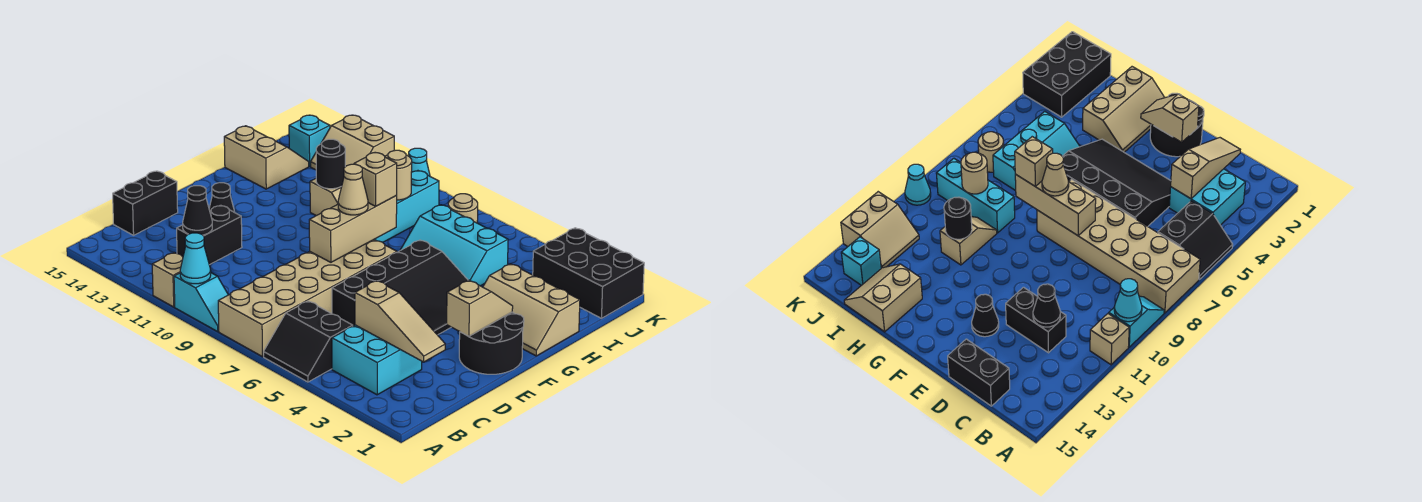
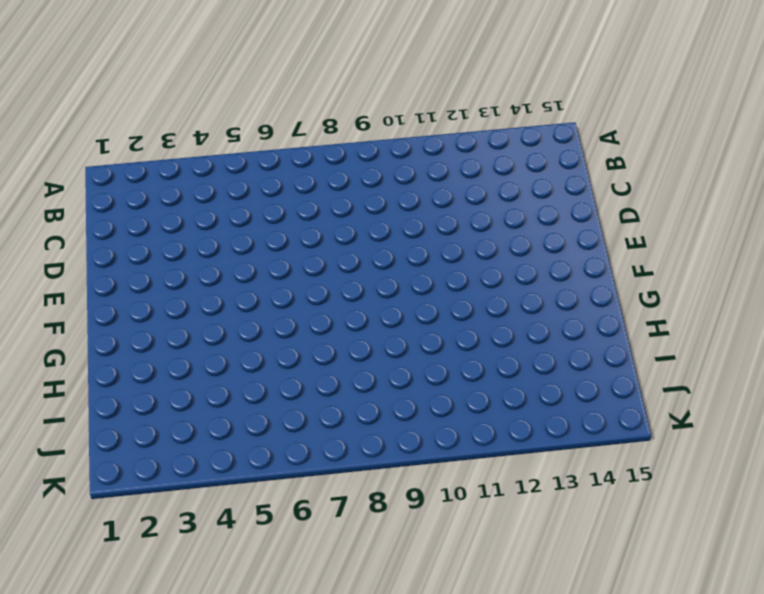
none -> black 2x2 slope [264,301,353,382]
none -> tan 2x6 brick [218,240,397,357]
none -> cyan 1x2 slope [174,273,228,331]

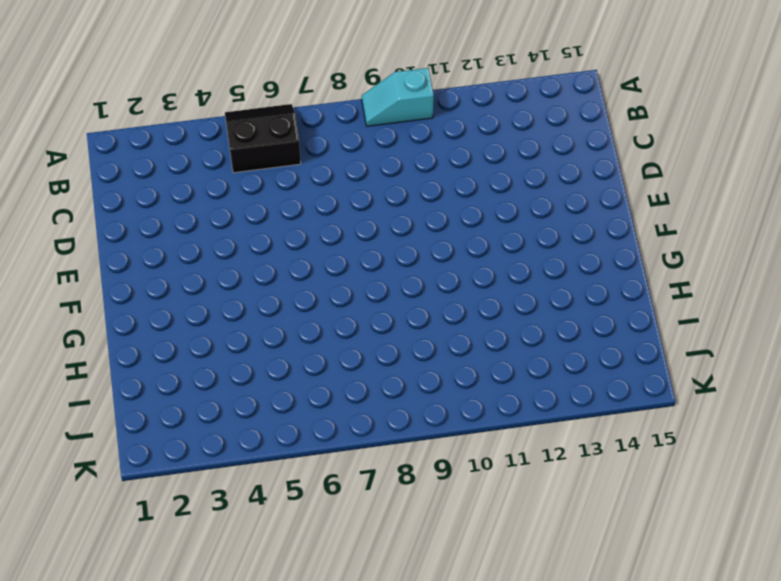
none -> tan 2x6 brick [218,240,397,357]
none -> tan 1x1 brick [152,253,183,307]
none -> cyan 2x2 brick [332,325,422,395]

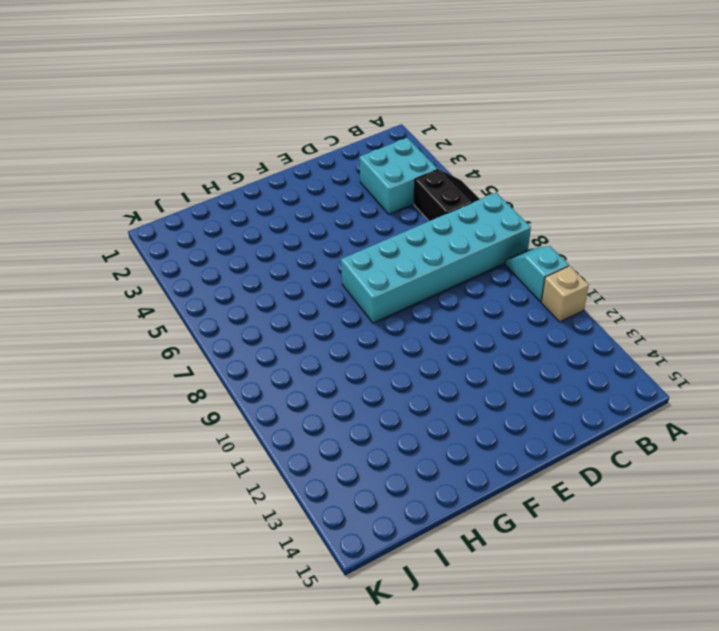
cyan 2x6 brick [341,193,531,323] -> tan 2x6 brick [218,240,397,357]
none -> black 1x2 brick [177,205,242,265]
none -> black 1x2 brick [113,171,178,235]
none -> black 3x4 slope [332,240,468,335]

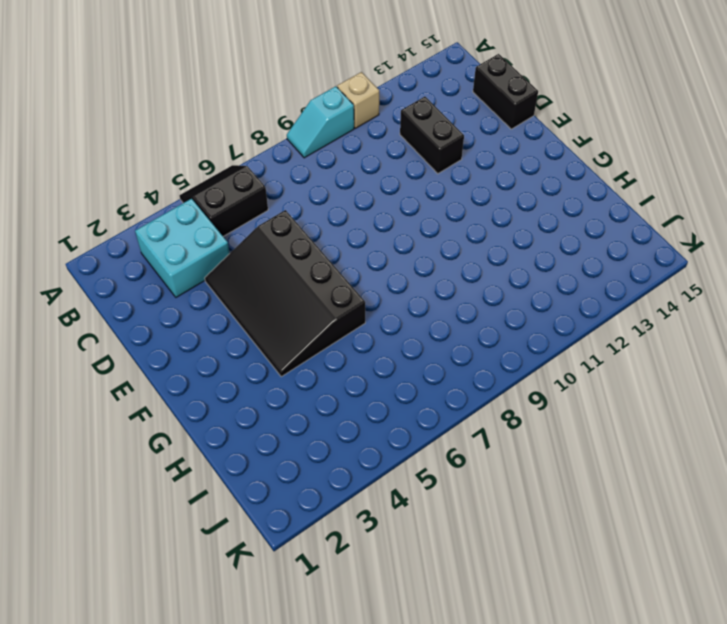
none -> tan 2x6 brick [218,240,397,357]
none -> black 2x2 round brick [459,312,524,374]
none -> black 1x1 cone [209,183,235,212]

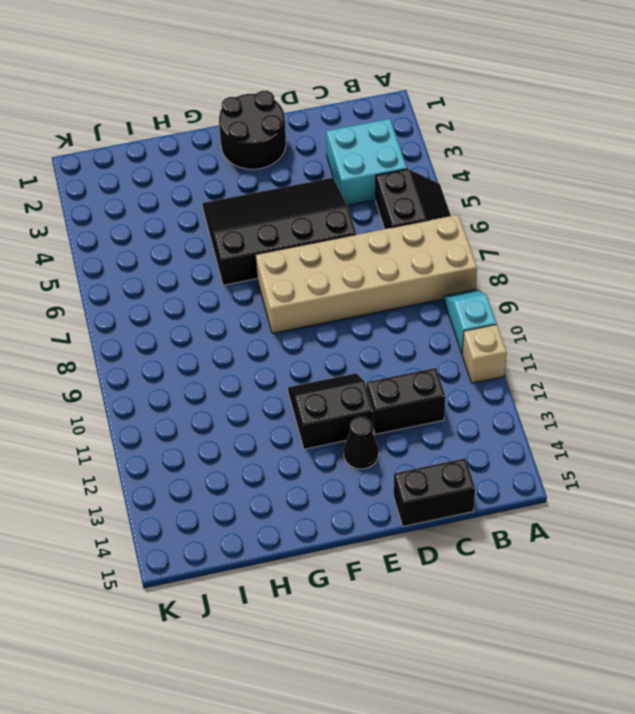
black 2x2 slope [288,373,373,449] -> none
none -> tan 2x3 slope [483,264,580,356]
none -> cyan 2x3 slope [400,205,508,286]
none -> cyan 1x3 brick [374,171,439,242]

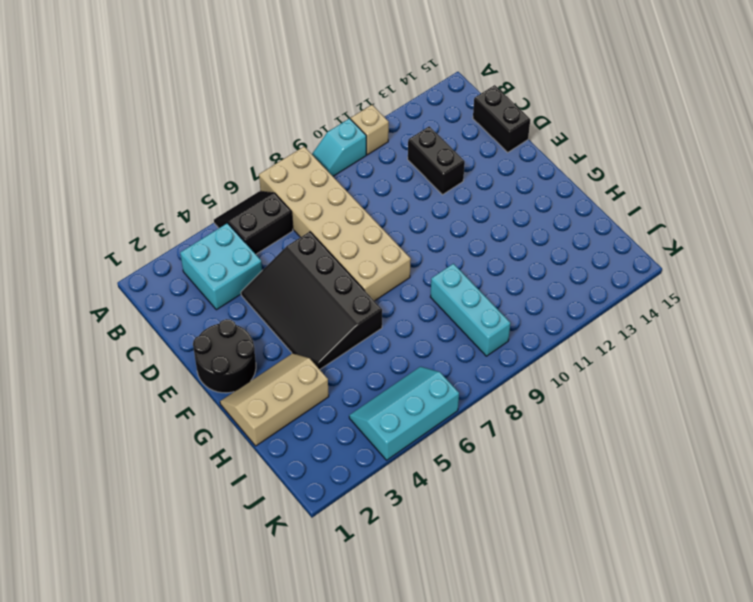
cyan 2x3 slope [349,367,459,460] -> cyan 2x3 slope moved to [400,205,508,286]
none -> black 1x1 cone [209,183,235,212]
none -> tan 1x2 slope [310,179,342,216]
none -> tan 2x2 slope [224,126,309,189]

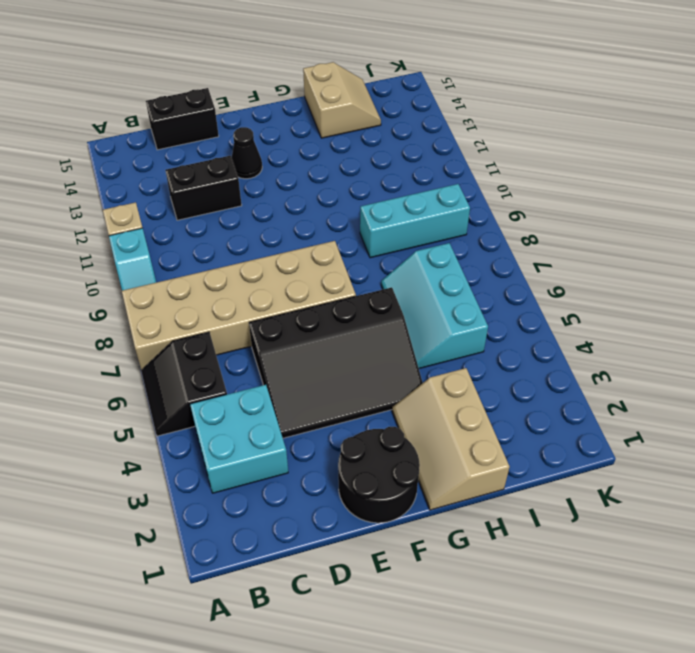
none -> tan 1x2 slope [310,179,342,216]
none -> black 2x3 brick [533,228,644,318]
none -> tan 1x1 round brick [448,194,478,223]

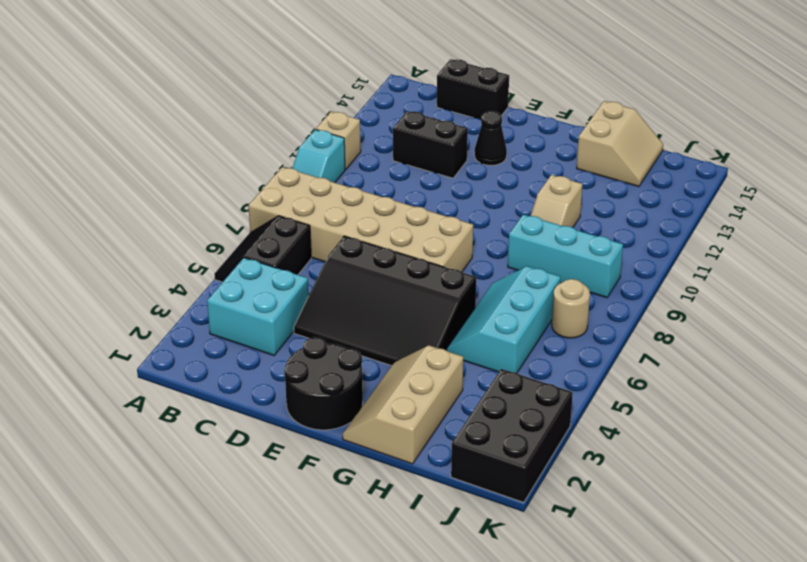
none -> tan 2x2 slope [311,115,394,170]
none -> cyan 1x1 brick [289,115,330,166]
none -> cyan 1x1 cone [409,148,430,176]

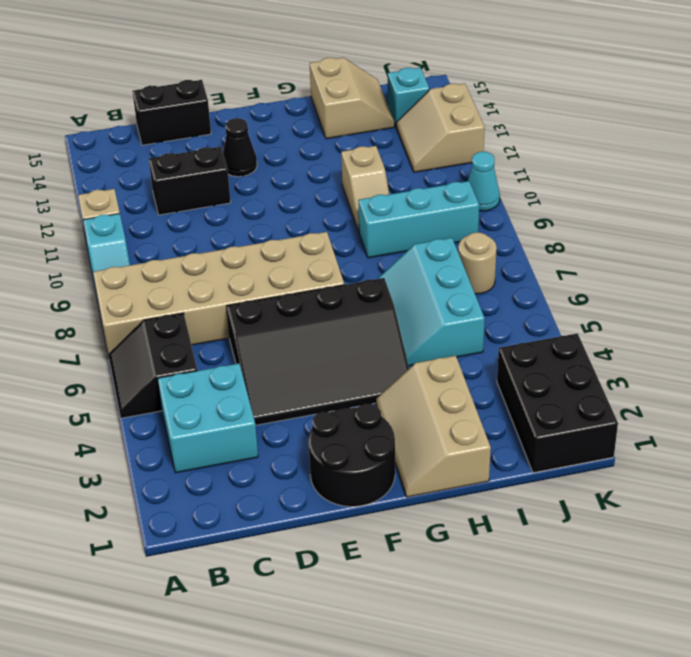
none -> cyan 1x1 cone [180,233,211,284]
none -> tan 1x3 slope [355,281,445,362]
none -> black 1x1 cone [183,186,212,235]

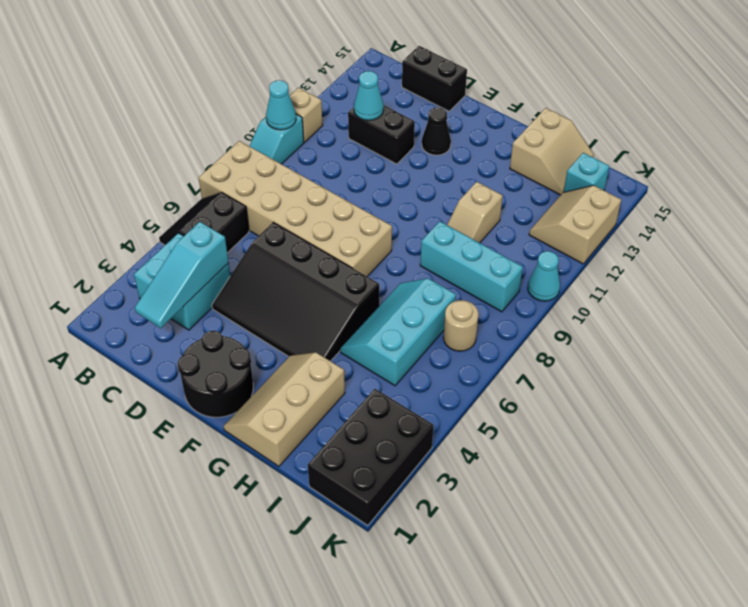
cyan 1x3 slope [135,222,229,328] -> tan 1x3 slope [355,281,445,362]
cyan 1x1 cone [354,71,384,120] -> black 1x1 cone [183,186,212,235]
none -> tan 1x2 slope [447,280,513,336]
none -> tan 1x3 brick [309,196,397,262]
none -> black 1x1 round brick [316,139,345,189]

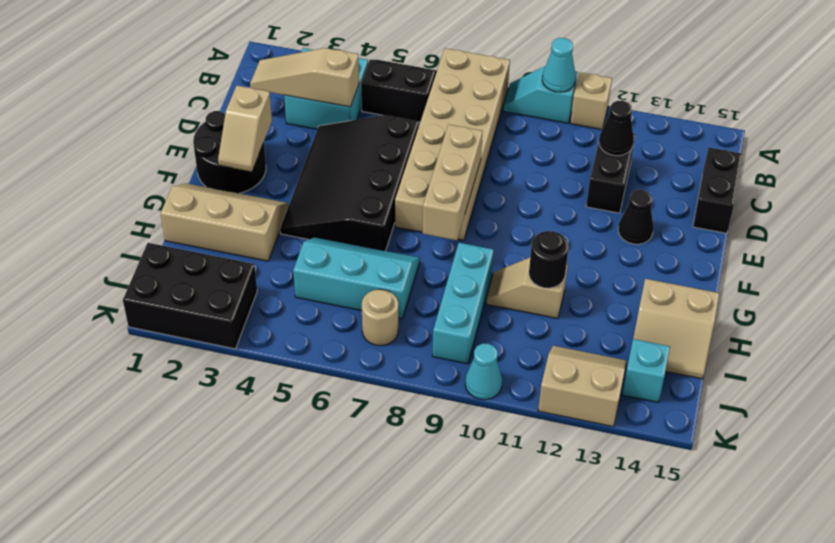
none -> tan 1x1 round brick [385,150,412,200]
none -> tan 1x1 cone [338,164,368,215]
none -> tan 1x1 brick [354,153,397,206]

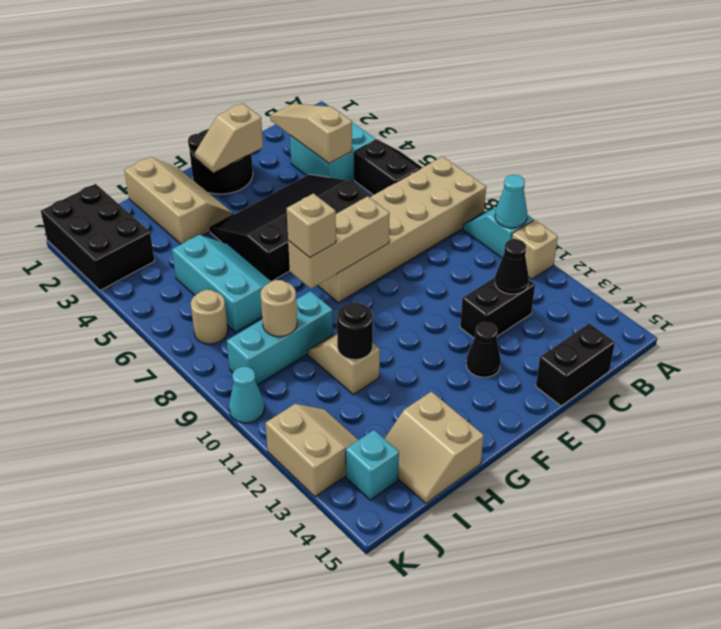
none -> tan 1x1 cone [338,164,368,215]

